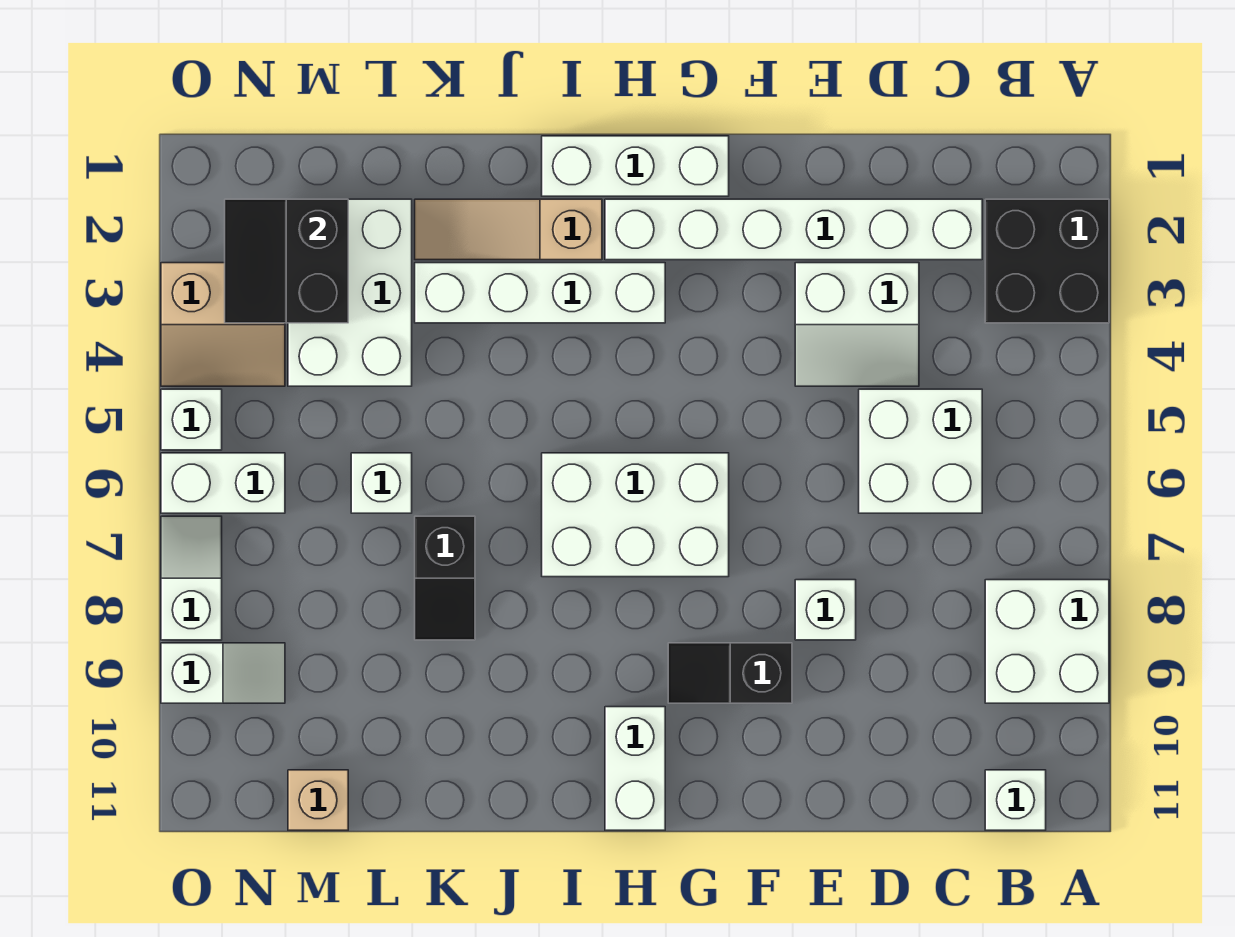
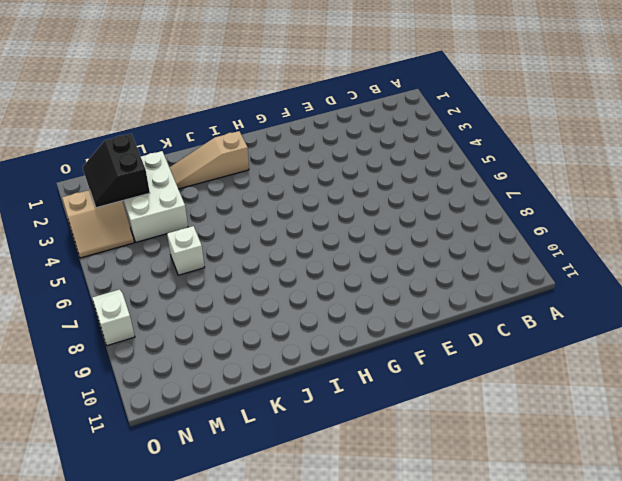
none -> black 2x2 brick [985,199,1109,323]
none -> white 2x2 brick [985,580,1109,703]
none -> white 1x1 brick [985,770,1046,830]

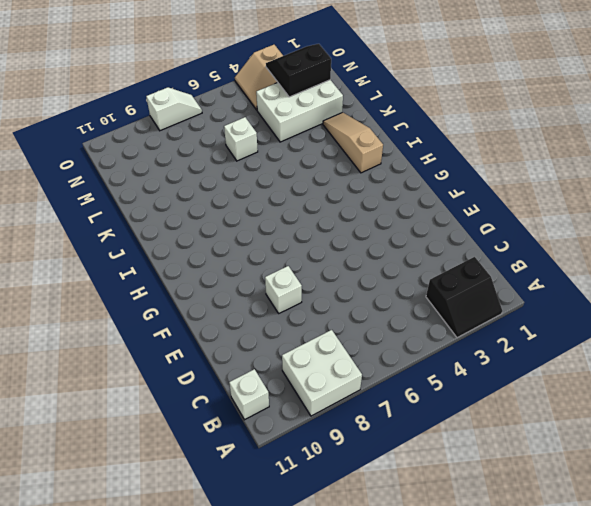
black 2x2 slope [426,257,502,338] -> black 2x2 brick [985,199,1109,323]
none -> white 1x6 brick [605,199,982,260]
none -> white 2x2 brick [859,389,982,513]
none -> white 2x2 slope [795,263,919,386]

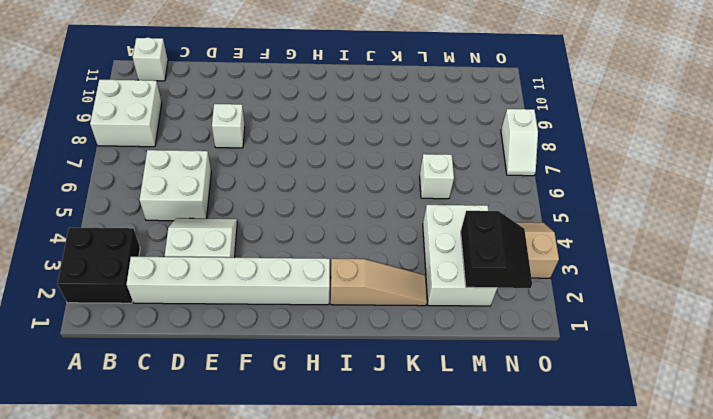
none -> black 1x2 slope [668,643,792,703]
none -> white 1x3 brick [542,136,729,196]
none -> white 2x3 brick [542,453,729,577]

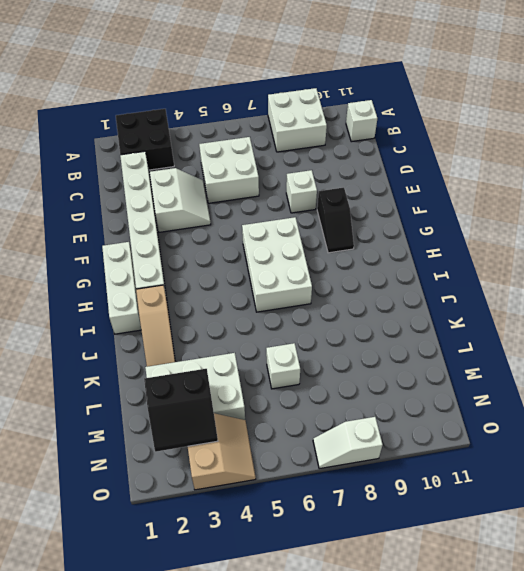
none -> white 1x4 brick [415,263,665,323]
none -> white 1x2 brick [605,707,665,830]
none -> black 1x2 slope [415,516,475,640]

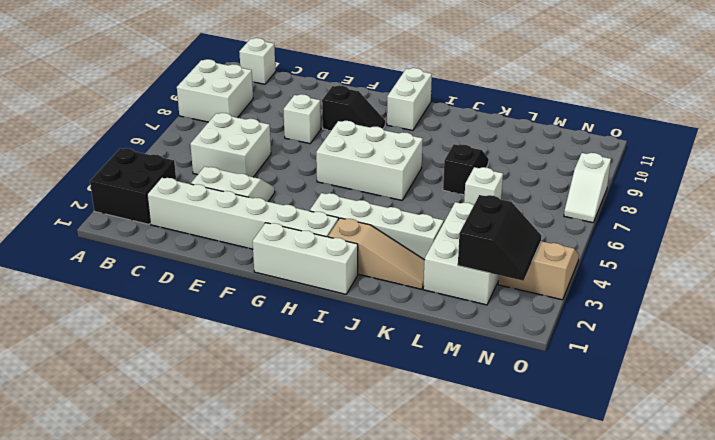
none -> tan 1x1 brick [288,770,348,830]
none -> white 1x2 brick [161,453,285,513]
none -> white 1x2 slope [161,643,285,703]

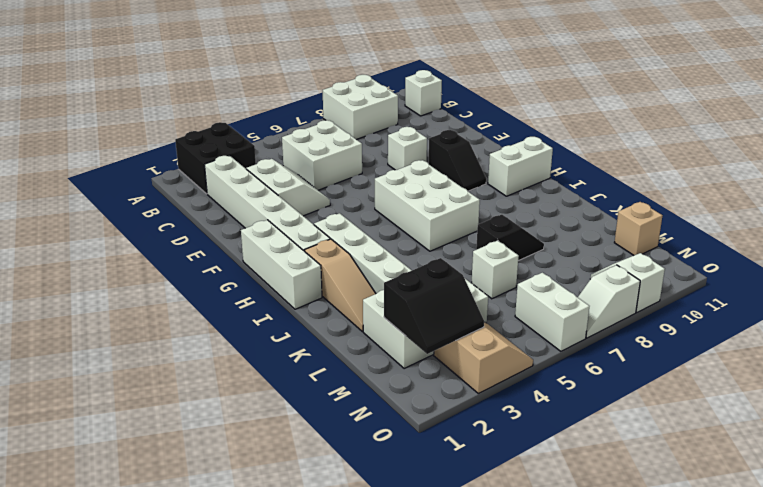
none -> white 1x1 brick [161,389,222,450]

